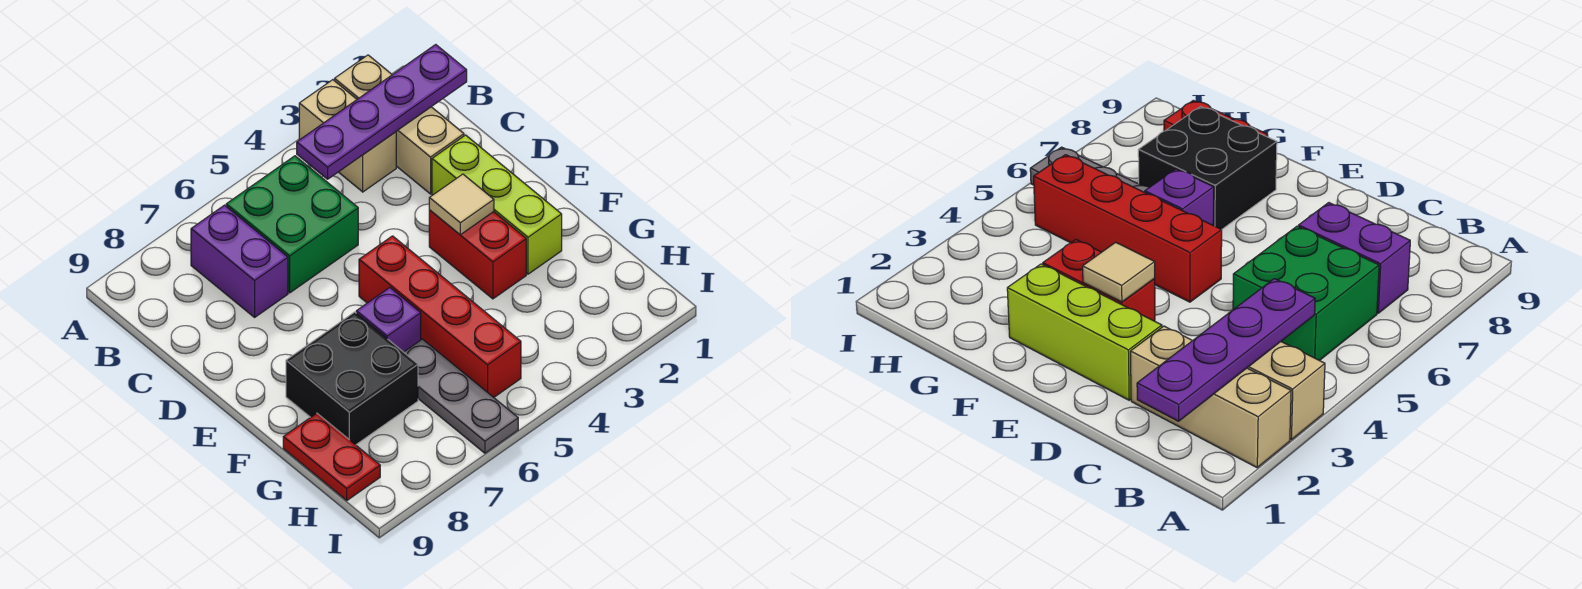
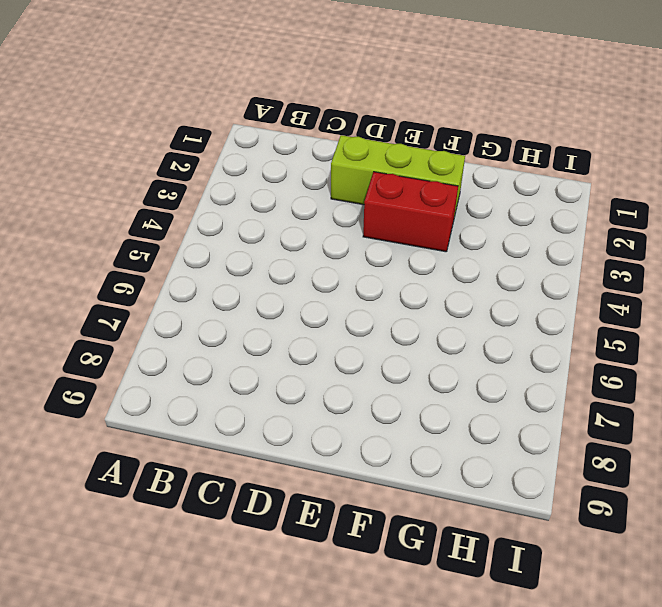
none -> tan 1x3 brick [335,55,464,194]
none -> tan 1x2 brick [299,80,396,192]
none -> green 2x2 brick [226,156,358,293]

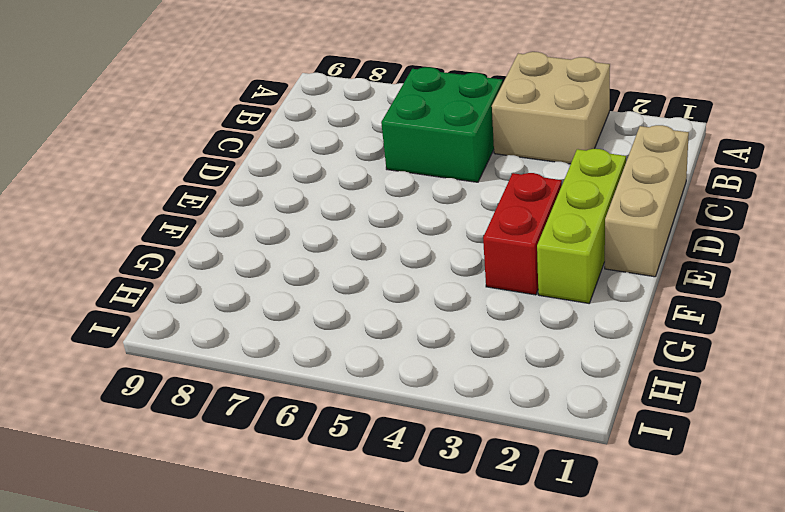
tan 2x2 brick [492,52,610,164] -> tan 1x2 brick [299,80,396,192]
tan 1x3 brick [605,125,689,277] -> tan 1x3 brick moved to [335,55,464,194]
none -> purple 1x2 brick [191,205,288,317]
none -> red 1x4 brick [359,236,521,397]
none -> purple 1x1 brick [356,288,421,352]

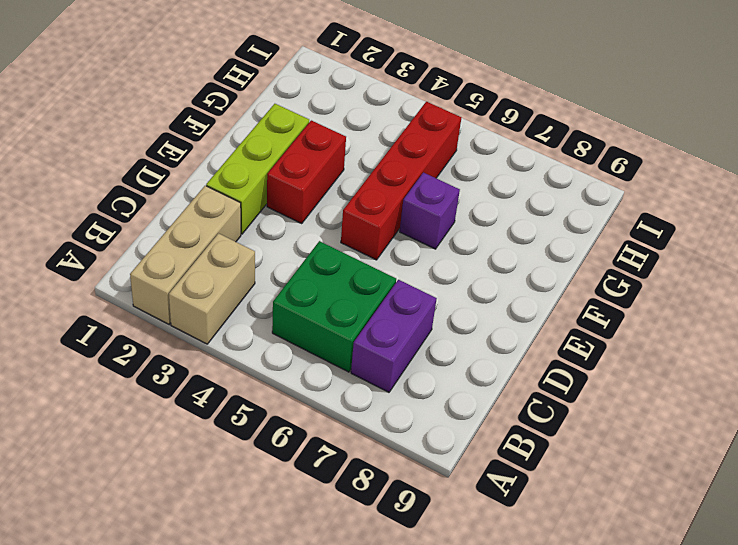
none -> black 2x2 brick [286,312,418,445]
none -> grey 1x3 plate [404,339,518,453]
none -> red 1x2 plate [283,413,380,500]

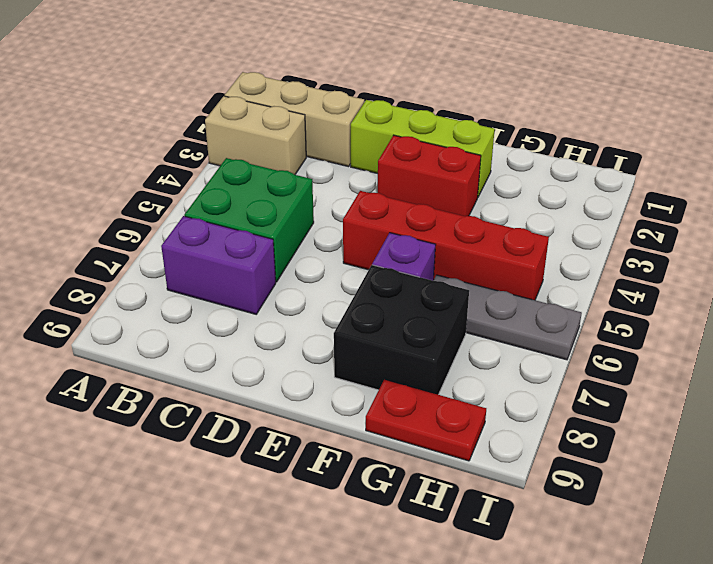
none -> purple 1x4 plate [297,45,467,179]
none -> tan 1x1 tile [429,174,494,235]

